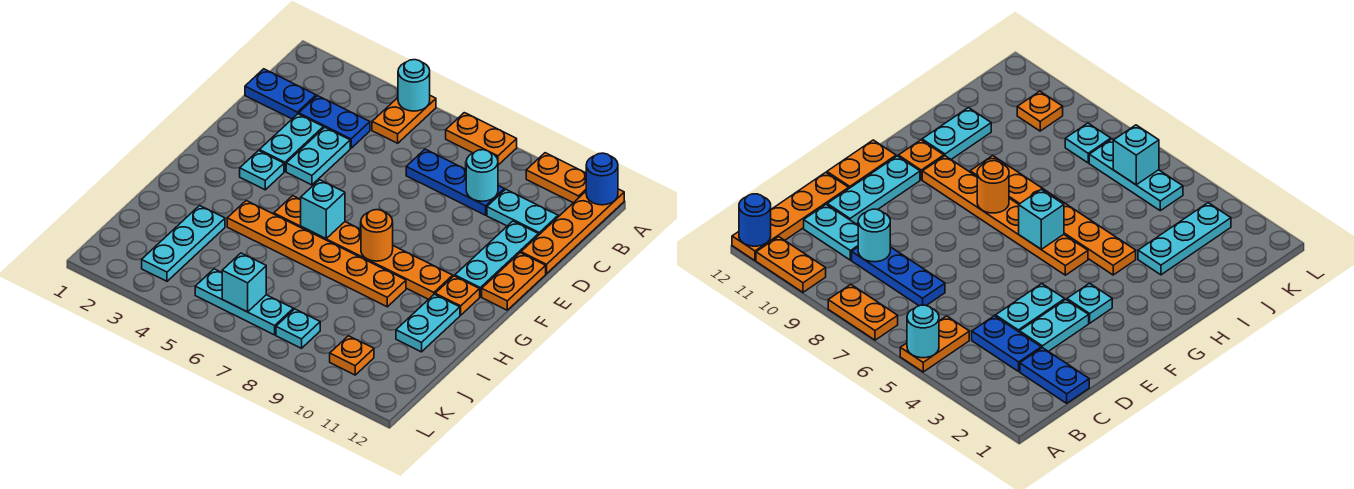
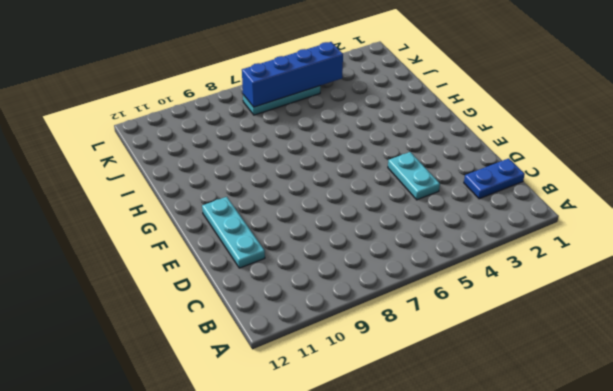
blue 1x4 brick [242,42,343,107] -> cyan 1x1 brick [222,253,266,312]
none -> orange 1x2 plate [372,96,436,143]
none -> orange 1x2 plate [446,113,517,165]
none -> orange 1x2 plate [526,153,586,203]

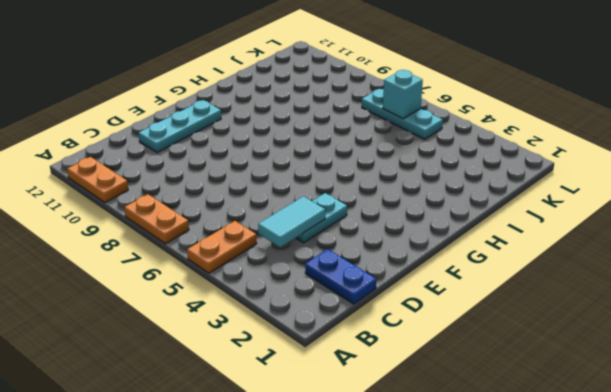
cyan 1x2 tile [258,196,325,247] -> none
none -> orange 1x4 plate [521,189,624,274]
none -> blue 1x2 plate [299,96,370,148]
none -> blue 1x3 plate [406,149,504,215]

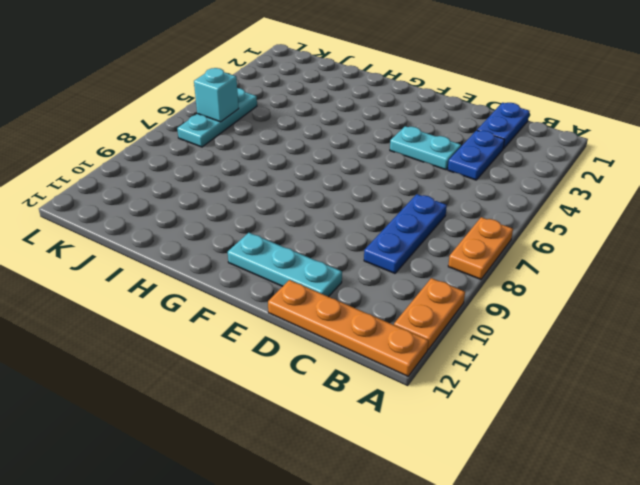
none -> orange 1x2 plate [372,96,436,143]
none -> cyan 1x2 plate [487,189,558,235]
none -> cyan 1x2 plate [259,114,323,171]

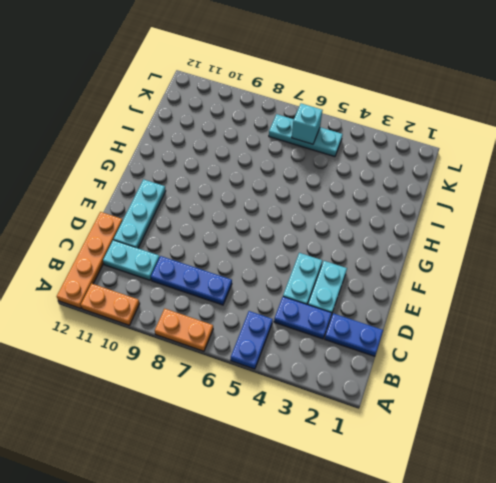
blue 1x2 plate [231,311,273,369] -> orange 1x2 plate [372,96,436,143]
none -> orange 1x2 plate [482,253,546,310]
none -> cyan 1x1 plate [240,151,284,190]
none -> orange 1x6 plate [274,196,453,299]

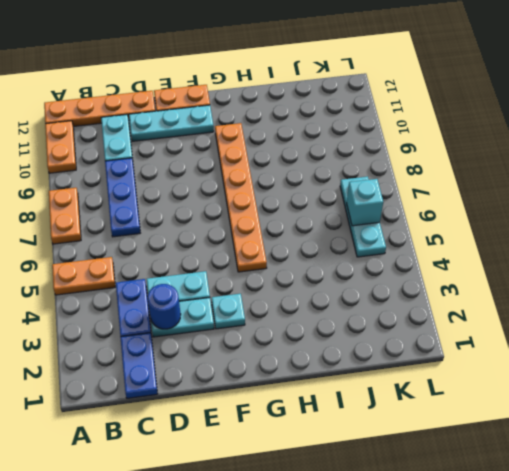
blue 1x1 round brick [148,284,181,329] -> blue 1x1 round brick moved to [586,153,618,205]
none -> orange 1x1 plate [435,276,480,315]
none -> orange 1x6 plate [227,201,406,307]
none -> cyan 1x2 plate [396,294,460,352]

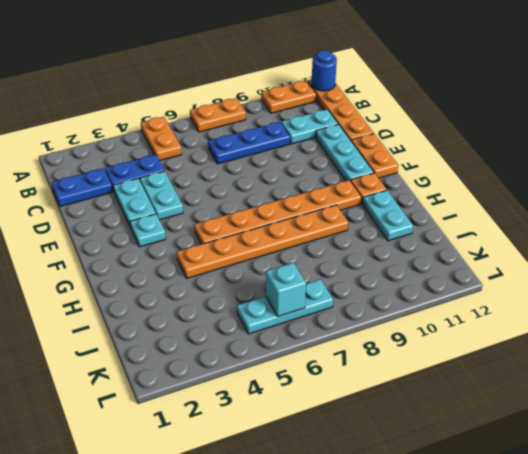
none -> cyan 1x3 plate [142,206,225,281]
none -> cyan 1x1 plate [276,309,320,348]
none -> orange 1x1 plate [330,336,374,375]

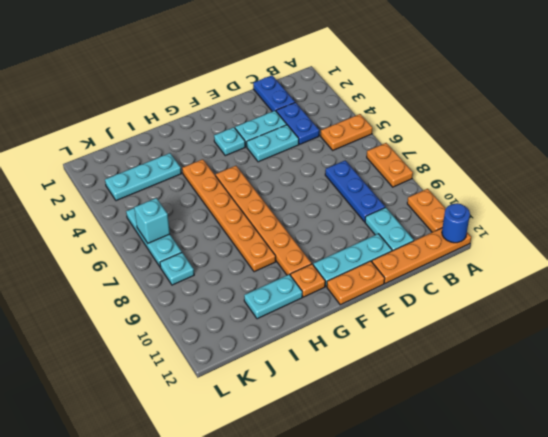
none -> orange 1x1 plate [330,336,374,375]
none -> cyan 1x1 round brick [398,60,430,111]
none -> cyan 1x1 round brick [466,150,498,201]

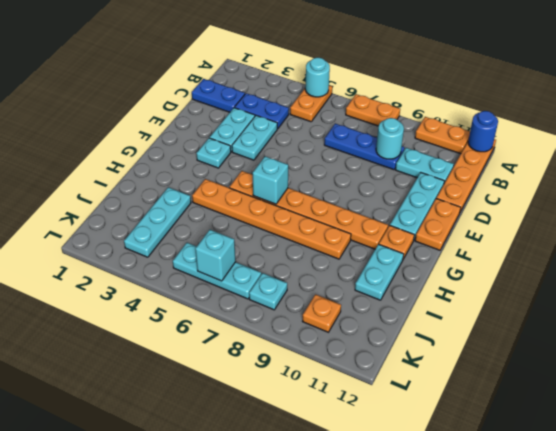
none -> orange 1x1 round brick [361,210,393,261]

